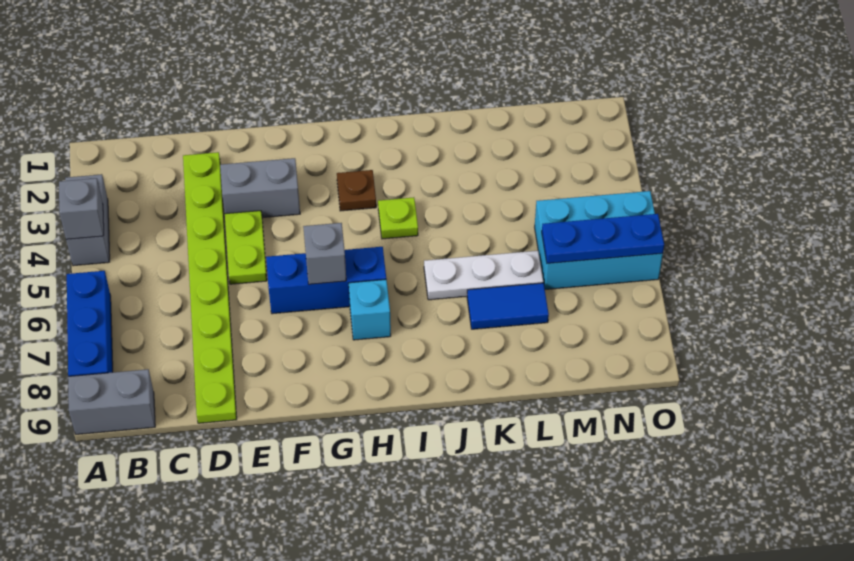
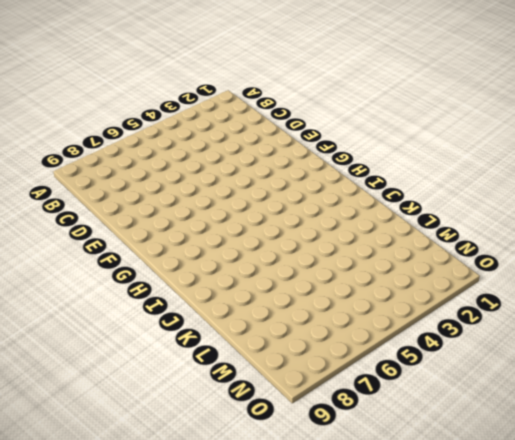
none -> grey 1x2 brick [65,174,110,266]
none -> blue 1x3 brick [67,271,113,376]
none -> grey 1x2 brick [68,369,155,434]

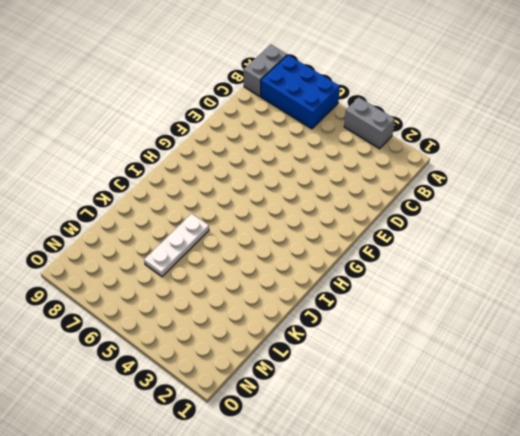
blue 2x3 brick [261,55,340,129] -> blue 1x3 brick [67,271,113,376]
none -> lime 1x8 plate [183,152,237,423]
none -> grey 1x2 brick [220,158,300,218]
none -> lime 1x2 plate [225,211,267,284]

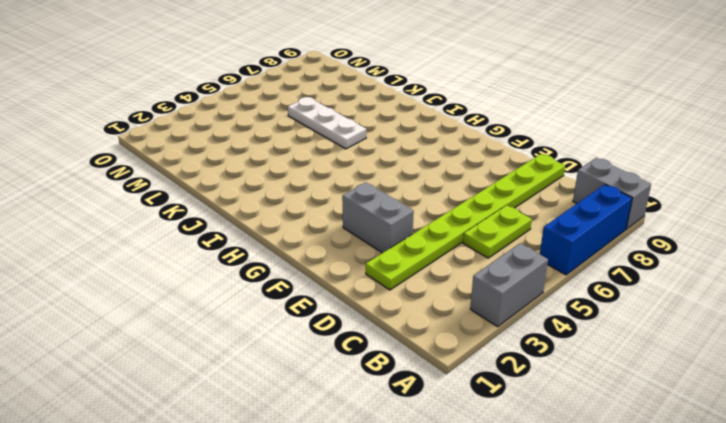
lime 1x2 plate [463,205,532,258] -> lime 1x2 plate moved to [225,211,267,284]
none -> blue 1x3 brick [266,247,386,314]
none -> brown 1x1 plate [337,170,376,211]
none -> cyan 1x1 brick [349,279,391,340]

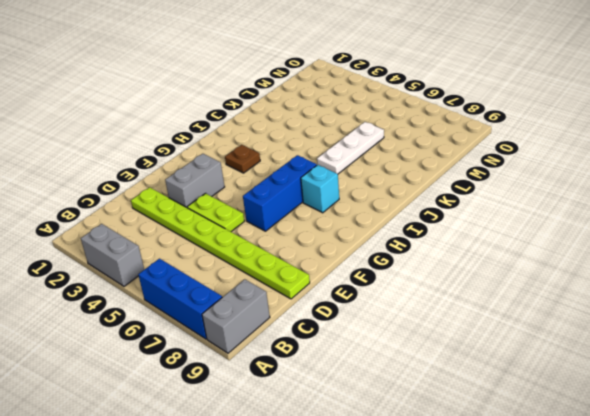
none -> lime 1x1 plate [378,197,418,239]
none -> blue 1x2 tile [467,283,549,329]
none -> cyan 2x3 brick [535,191,663,289]

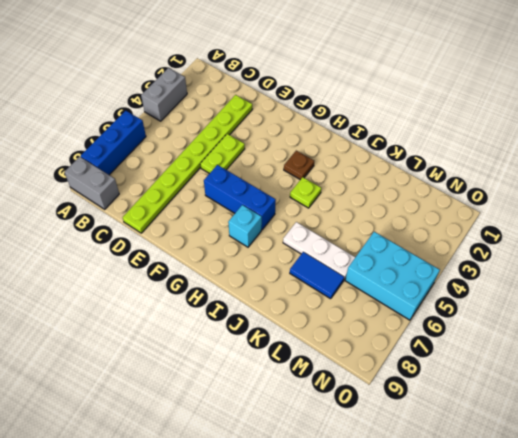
none -> grey 1x2 brick [220,158,300,218]
none -> grey 1x1 brick [59,178,104,239]
none -> grey 1x1 brick [303,223,346,284]

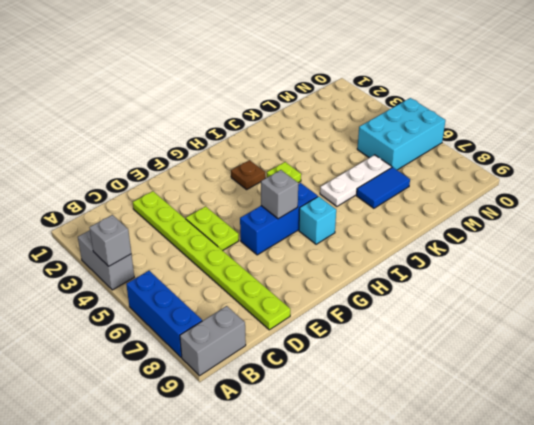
none -> grey 1x2 brick [220,158,300,218]
none -> blue 1x3 plate [542,214,664,263]

